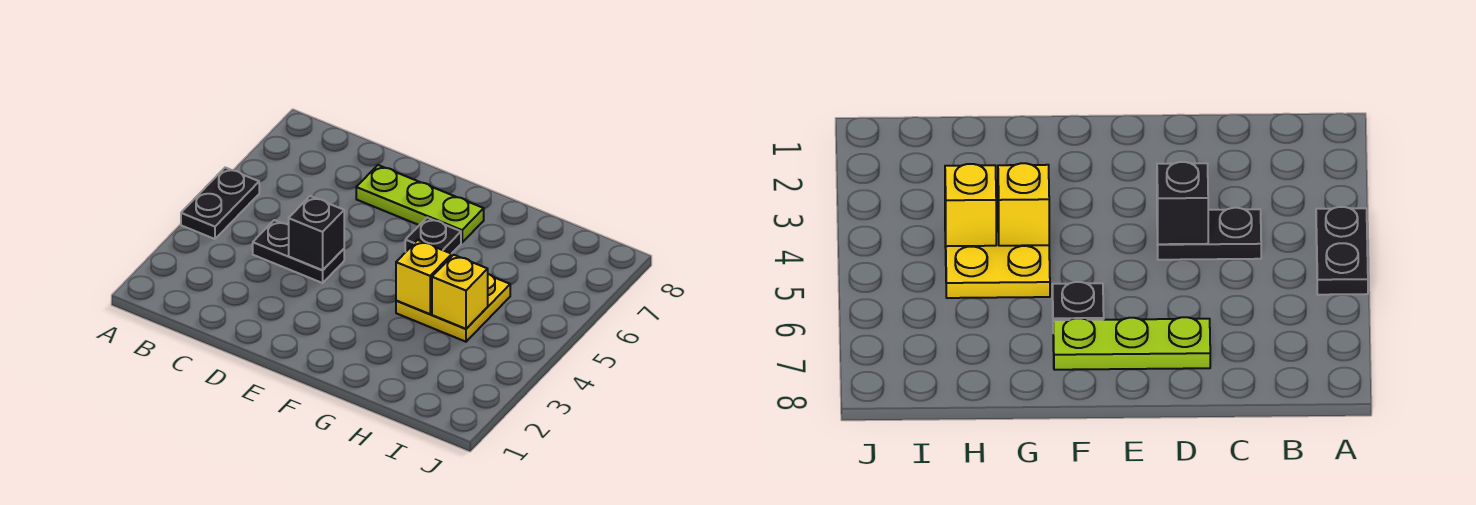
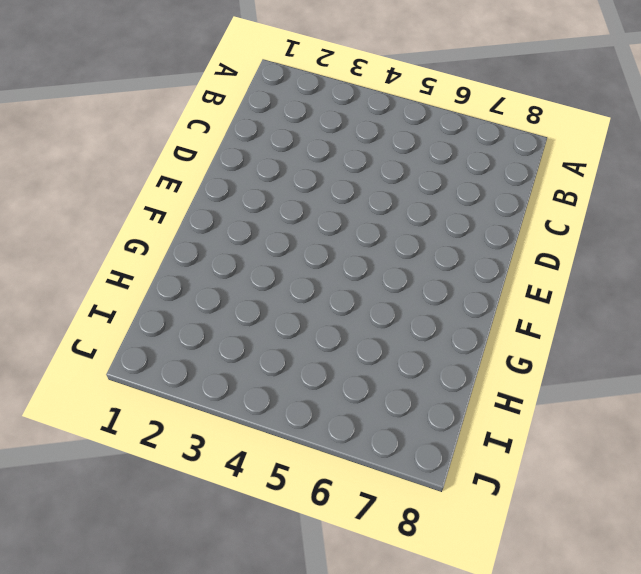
none -> black 1x2 plate [181,168,259,239]
none -> black 1x2 plate [253,220,344,283]

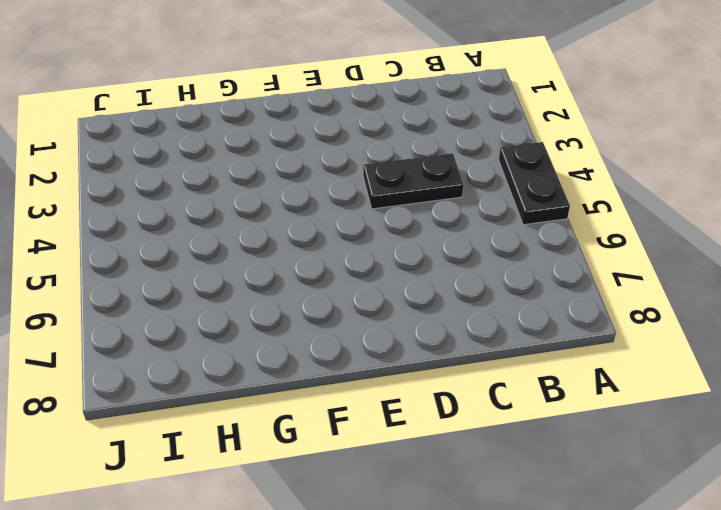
none -> lime 1x3 plate [356,165,484,242]
none -> black 1x1 plate [405,218,461,254]

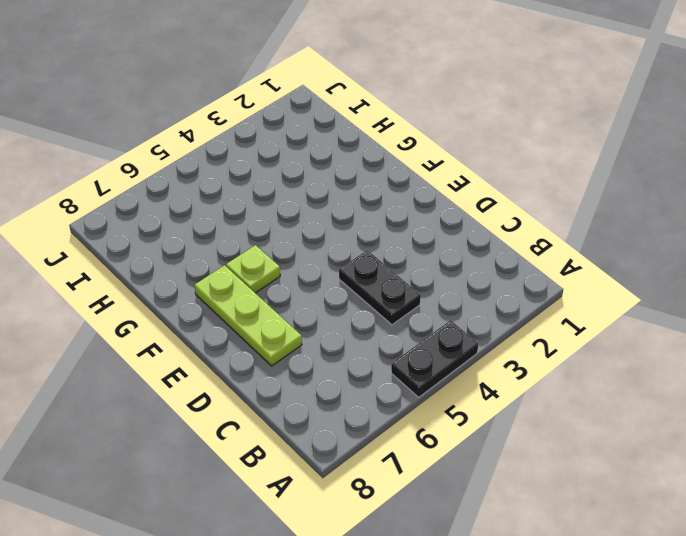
lime 1x1 plate [226,245,280,293] -> black 1x1 plate [405,218,461,254]
none -> yellow 2x2 plate [396,274,510,342]
none -> black 1x1 brick [289,196,344,270]

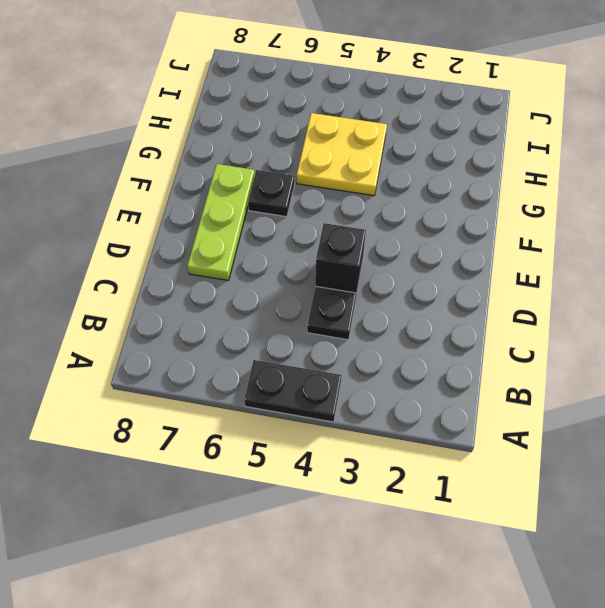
none -> yellow 1x1 brick [396,240,452,314]
none -> yellow 1x1 brick [432,255,488,329]

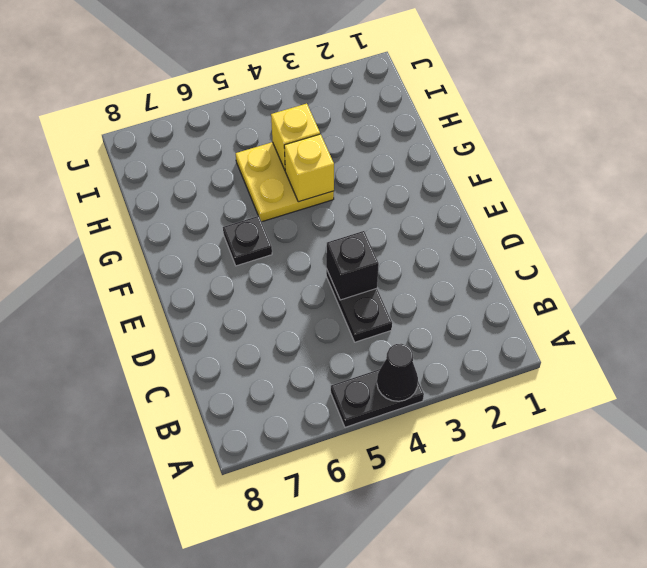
black 1x1 cone [377,344,418,401] -> none
none -> lime 1x3 plate [356,165,484,242]

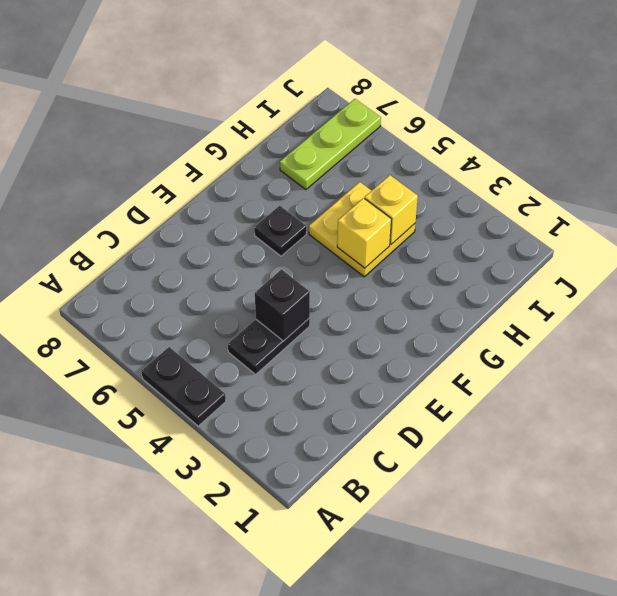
lime 1x3 plate [280,99,381,190] -> lime 1x3 plate moved to [356,165,484,242]

